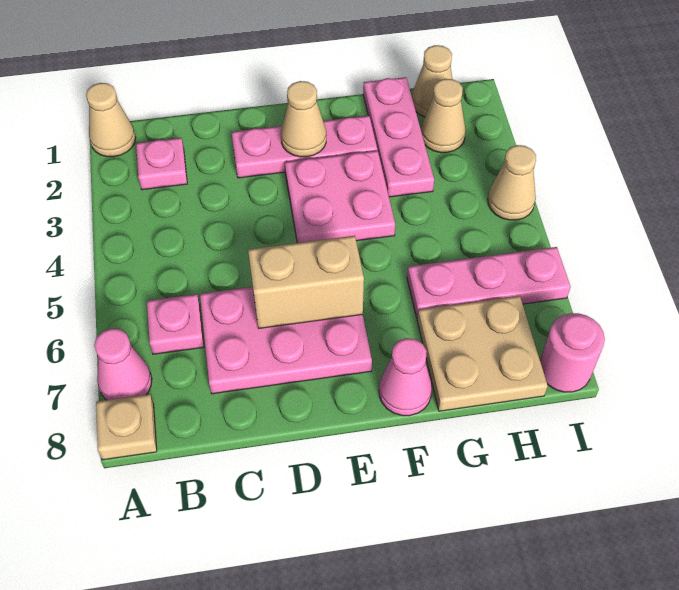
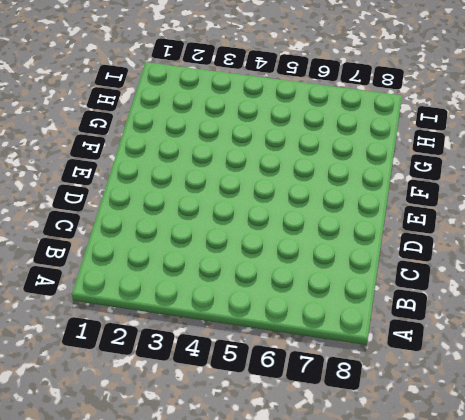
none -> tan 1x1 cone [86,83,136,157]
none -> pink 1x1 cone [94,328,152,400]
none -> tan 1x1 plate [96,394,157,460]

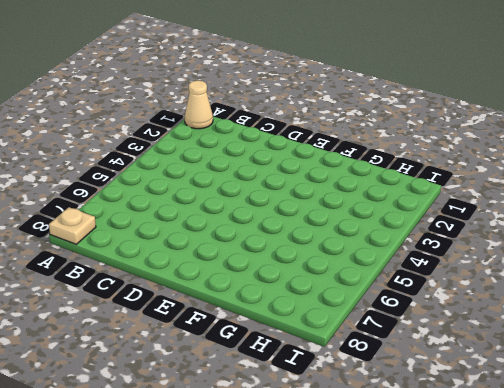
none -> pink 1x1 cone [94,328,152,400]
none -> pink 1x1 plate [136,138,187,190]
none -> pink 1x1 plate [147,294,204,354]

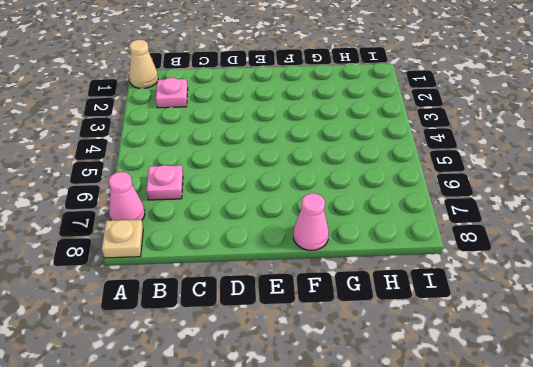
none -> pink 2x3 plate [200,287,372,394]
none -> pink 1x3 plate [232,116,377,178]
none -> pink 2x2 plate [285,150,395,243]

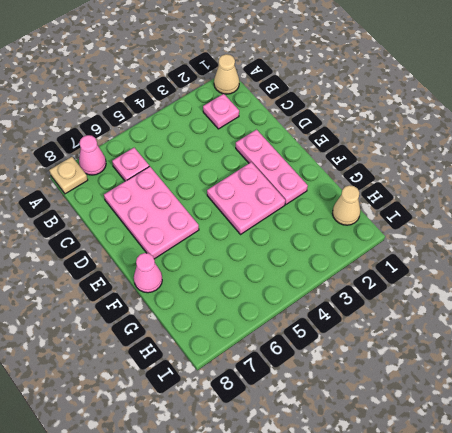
none -> pink 1x3 plate [363,77,434,197]
none -> pink 1x3 plate [407,247,571,318]
none -> tan 2x2 plate [417,296,548,411]

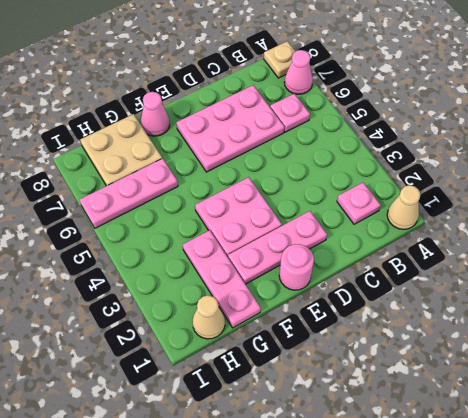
pink 1x1 round brick [279,244,314,290] -> pink 1x1 round brick moved to [540,313,605,392]
none -> tan 1x1 cone [421,79,466,153]
none -> tan 1x1 cone [488,145,536,220]
none -> tan 1x2 brick [248,236,364,328]

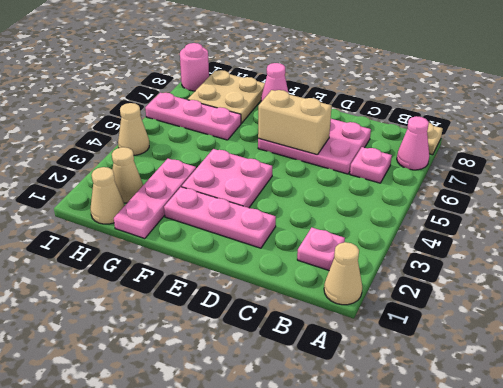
none -> tan 1x1 cone [281,81,326,157]

